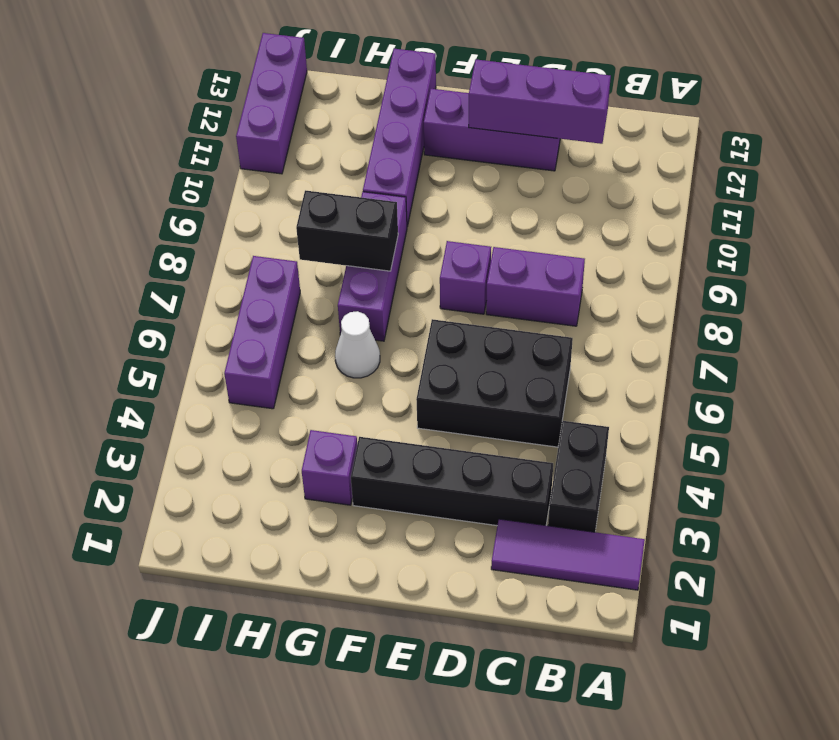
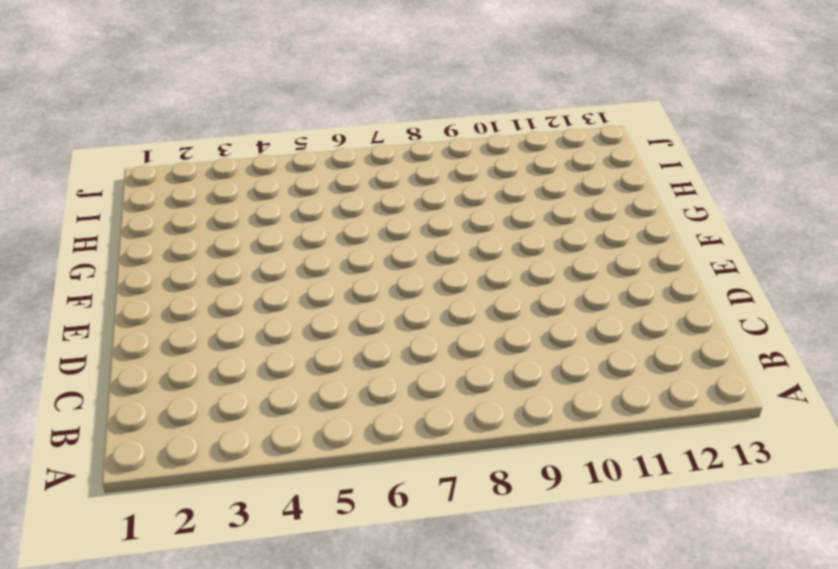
none -> purple 1x3 tile [491,519,645,590]
none -> black 1x2 brick [548,421,609,532]
none -> black 1x4 brick [351,437,553,526]

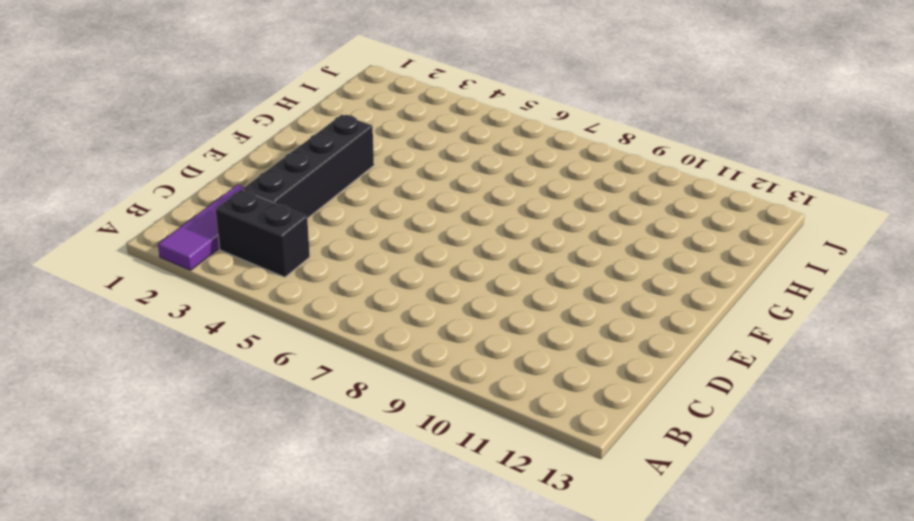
none -> black 2x3 brick [416,319,573,447]
none -> purple 1x2 brick [486,247,585,326]
none -> purple 1x3 brick [424,89,560,171]

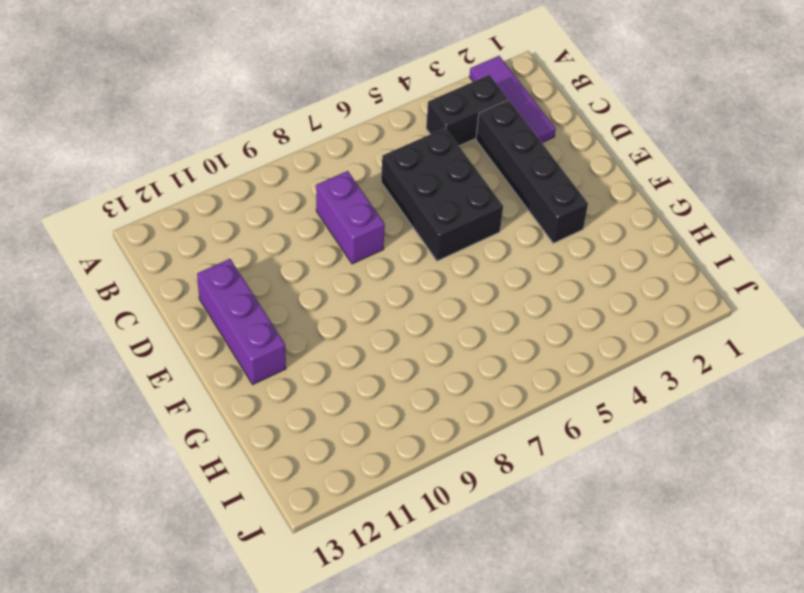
none -> purple 1x1 brick [440,241,491,314]
none -> purple 1x1 brick [302,430,357,505]
none -> white 1x1 cone [335,311,380,378]

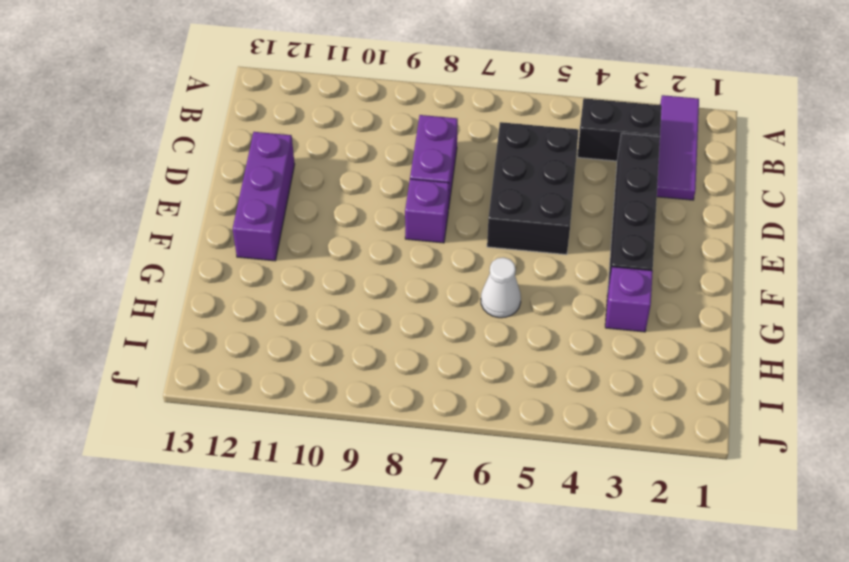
none -> purple 1x3 brick [338,192,407,341]
none -> purple 1x4 brick [363,49,436,226]
none -> purple 1x3 brick [224,256,300,409]

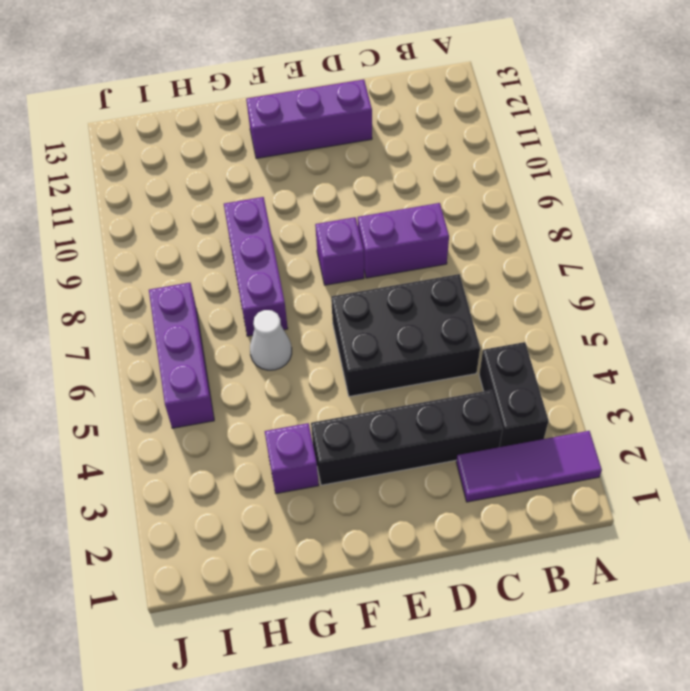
none -> purple 1x4 brick [363,49,436,226]
none -> purple 1x3 brick [236,33,307,174]
none -> purple 1x3 brick [469,60,611,144]

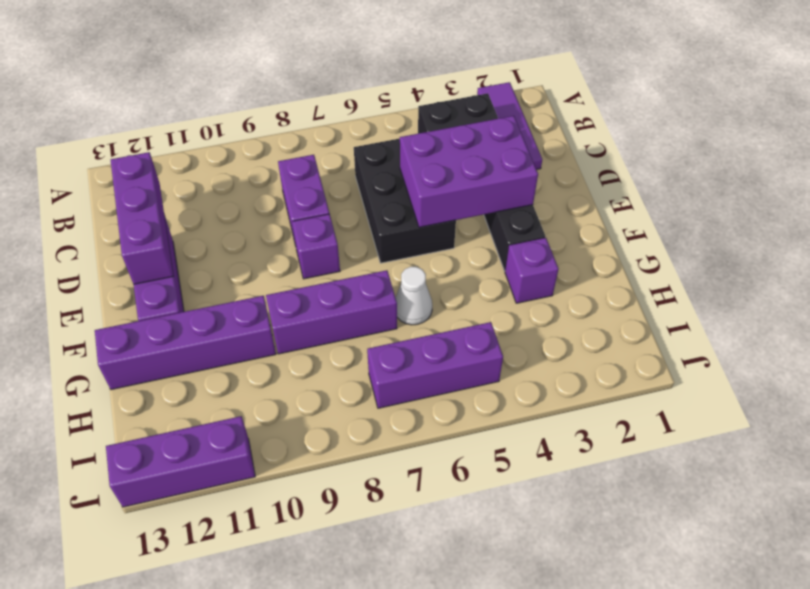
purple 2x3 brick [400,116,538,227] -> none
none -> black 1x2 brick [296,190,398,271]

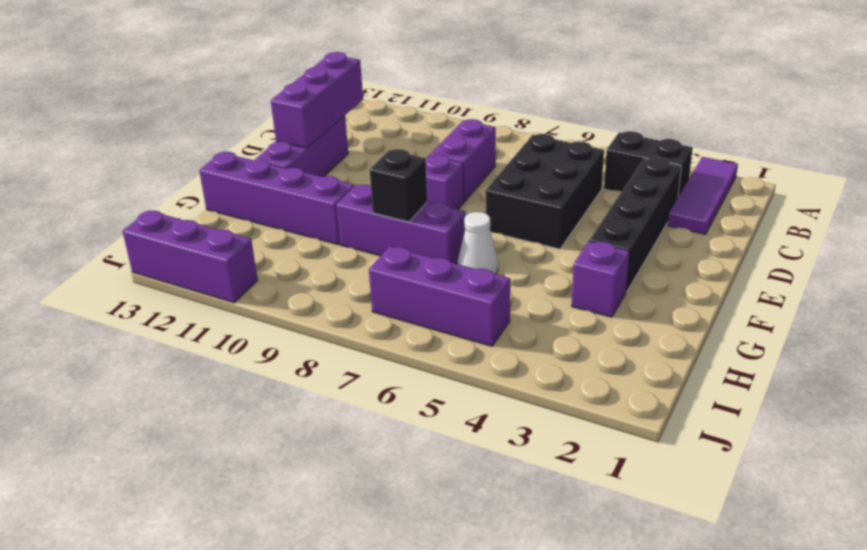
black 1x1 brick [370,149,427,222] -> black 1x2 brick [296,190,398,271]

